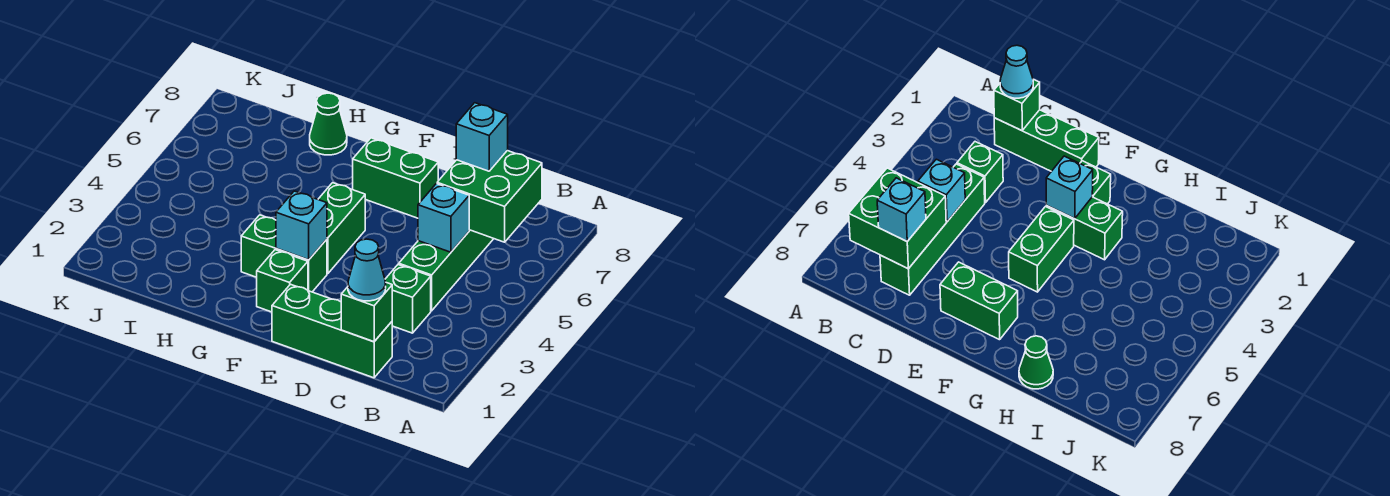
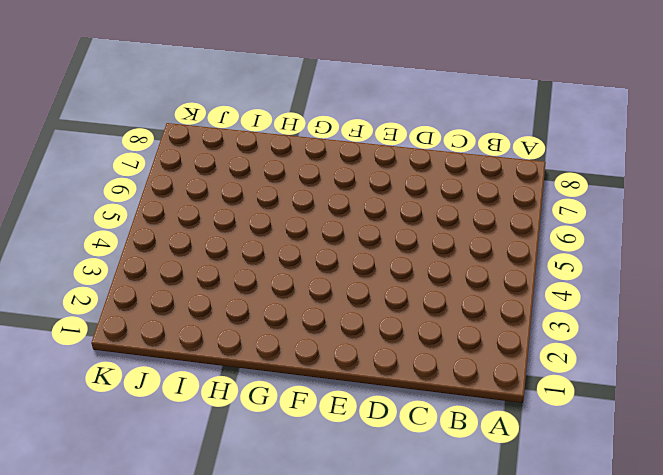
none -> green 1x3 brick [272,284,392,378]
none -> green 1x1 brick [385,264,431,333]
none -> green 1x4 brick [399,230,494,311]

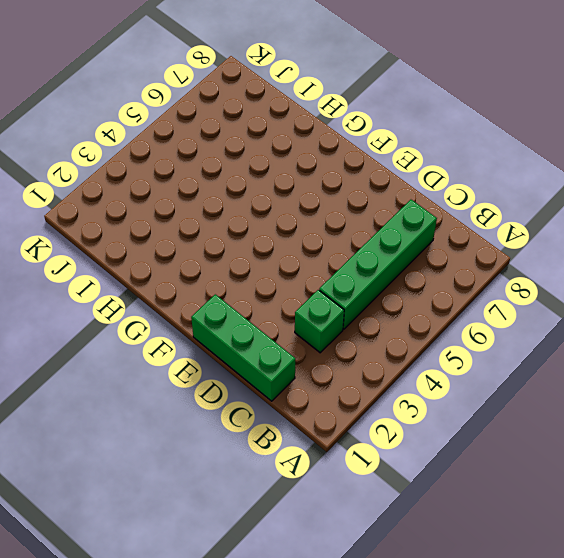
none -> green 1x2 brick [353,138,438,218]
none -> green 1x1 brick [257,250,308,312]
none -> green 1x2 brick [241,215,327,292]

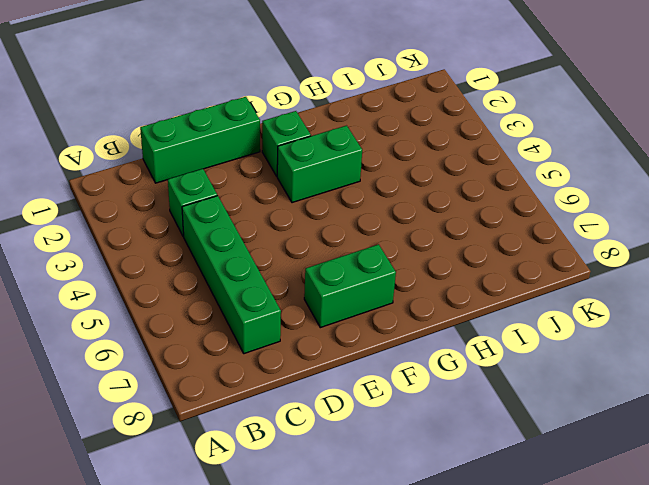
none -> green 1x2 brick [318,183,365,274]
none -> green 1x1 cone [310,93,347,155]
none -> green 2x2 brick [437,151,542,242]

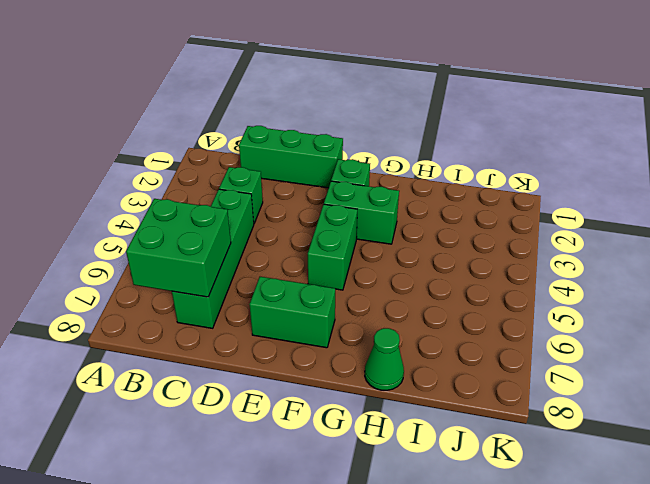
none -> green 1x1 brick [341,283,392,342]
none -> cyan 1x1 brick [418,184,469,252]
none -> cyan 1x1 brick [276,191,327,260]

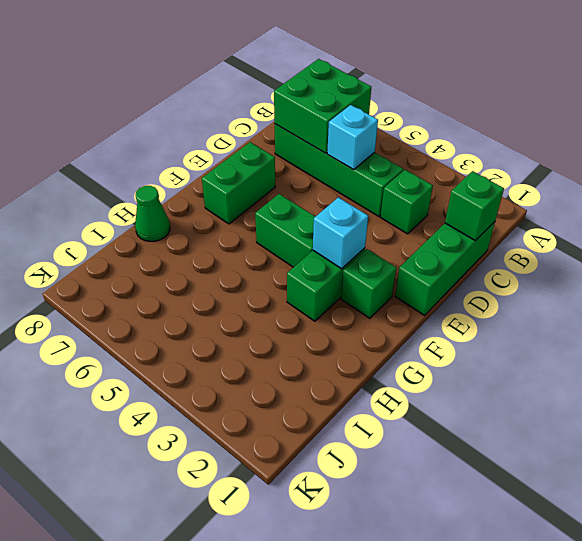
none -> cyan 1x1 cone [348,239,386,301]
none -> cyan 1x1 brick [456,103,508,171]

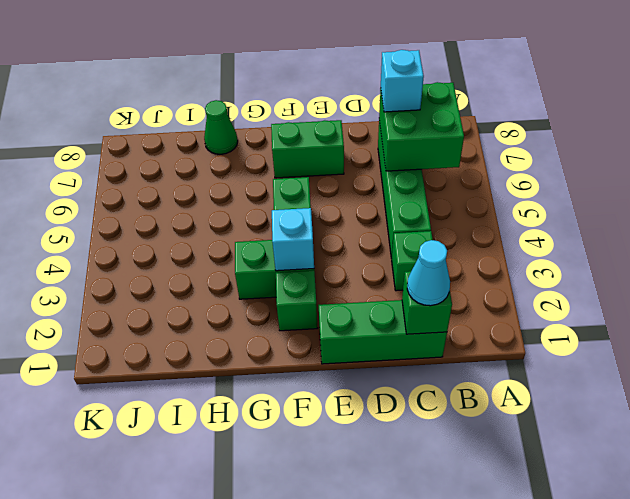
none -> cyan 1x1 brick [418,184,469,252]

